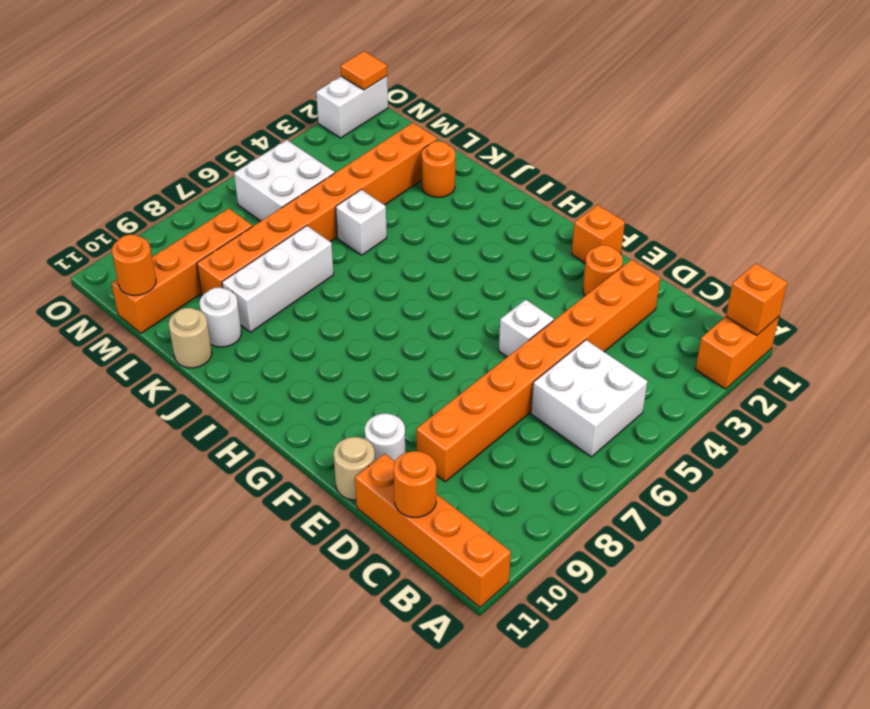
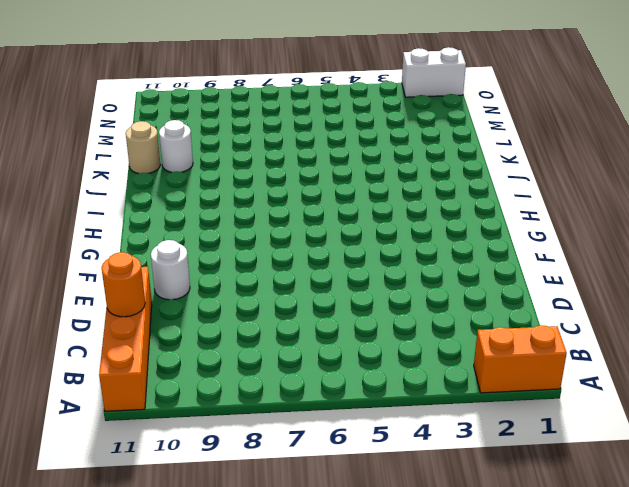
none -> white 2x2 brick [531,340,647,457]
none -> orange 1x8 brick [416,260,660,482]
none -> orange 1x1 round brick [583,245,623,296]

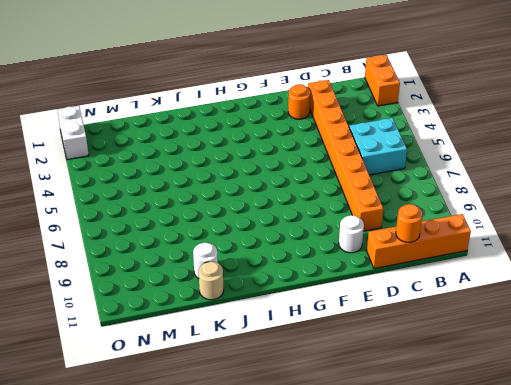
cyan 2x2 brick [349,118,407,175] -> white 2x2 brick [531,340,647,457]
none -> white 1x1 brick [499,300,554,357]
none -> tan 1x1 round brick [334,437,375,500]
none -> orange 1x1 brick [572,205,625,263]

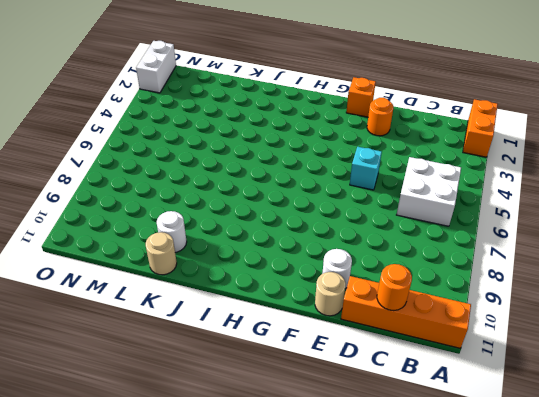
cyan 1x1 brick [350,147,382,190] -> white 1x1 brick [499,300,554,357]
none -> orange 1x8 brick [416,260,660,482]
none -> orange 1x1 round brick [422,141,455,197]
none -> white 1x1 brick [336,190,387,255]

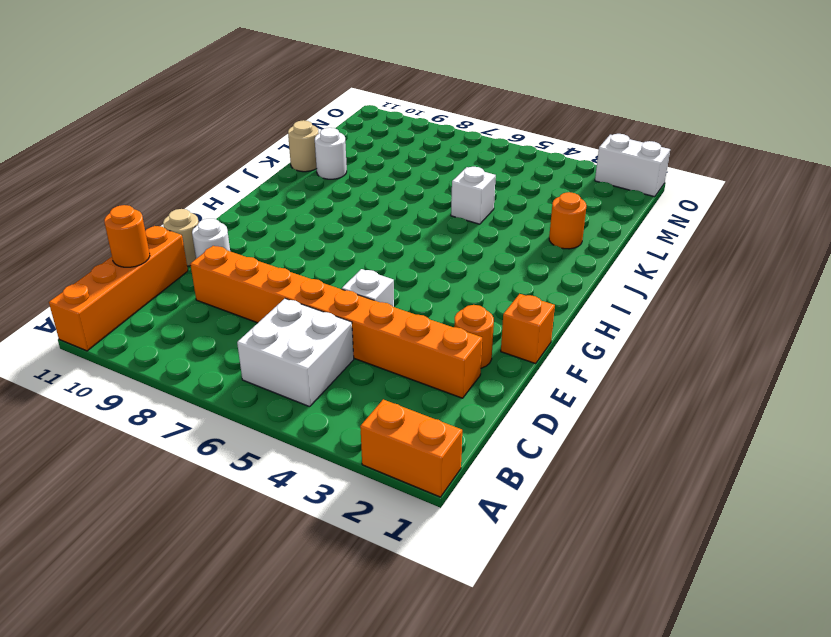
none -> white 1x3 brick [222,226,334,332]
none -> orange 1x8 brick [197,123,437,296]
none -> white 2x2 brick [234,140,335,221]

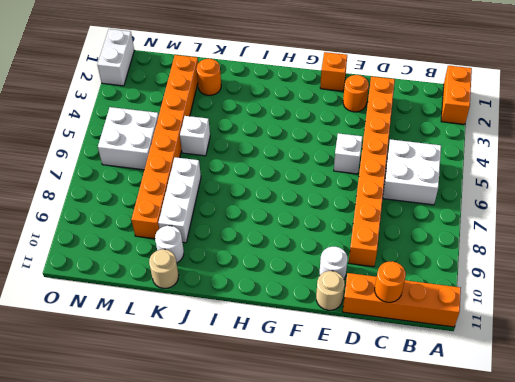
none -> orange 1x4 brick [111,208,252,333]
none -> orange 1x1 brick [726,263,787,335]
none -> orange 1x1 round brick [112,235,156,295]

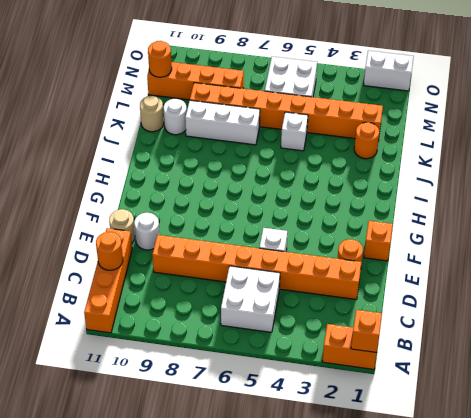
none -> orange 1x1 tile [341,51,387,90]

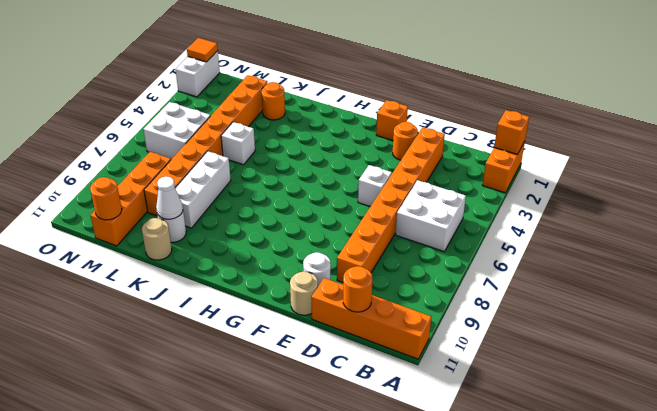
white 1x1 cone [156,176,183,219] -> none

